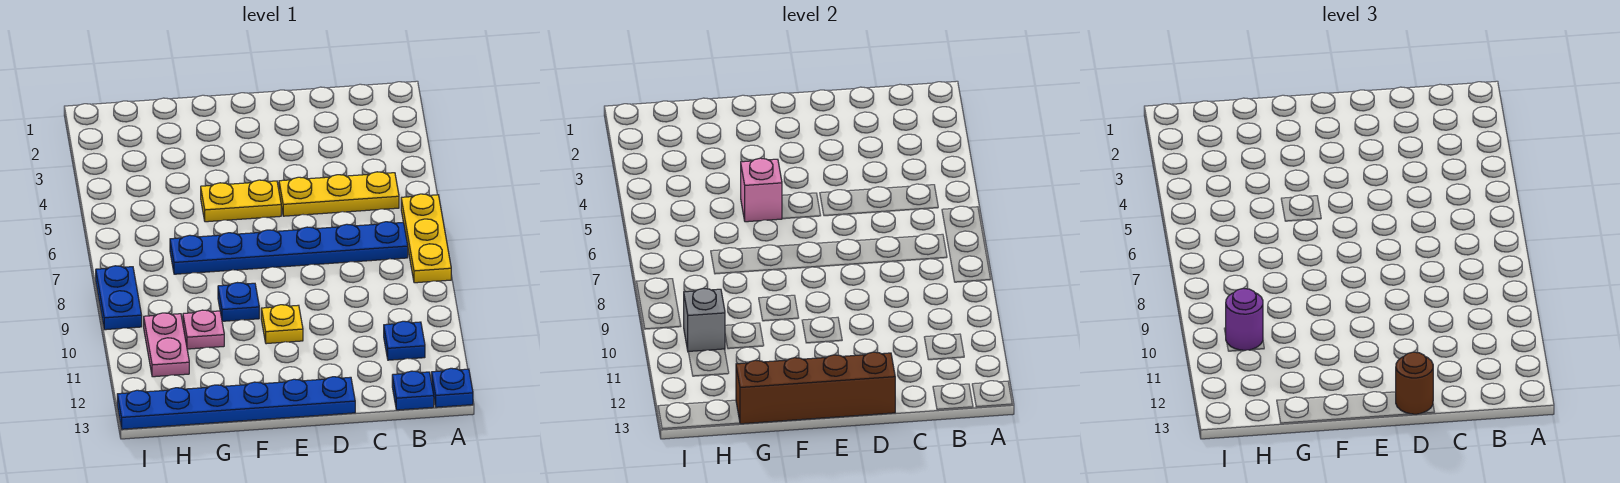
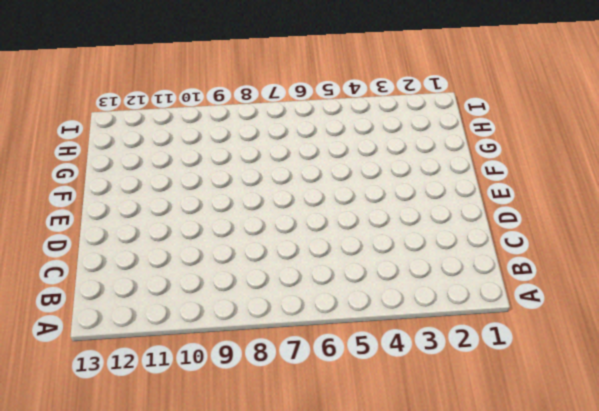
none -> yellow 1x3 plate [401,194,451,283]
none -> blue 1x1 plate [432,368,473,407]
none -> yellow 1x3 plate [279,172,399,216]

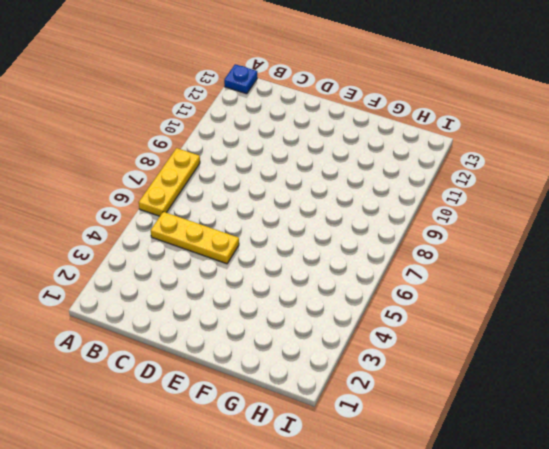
none -> blue 1x6 plate [170,222,408,274]
none -> blue 1x1 plate [384,321,425,360]
none -> blue 1x1 plate [392,371,434,410]

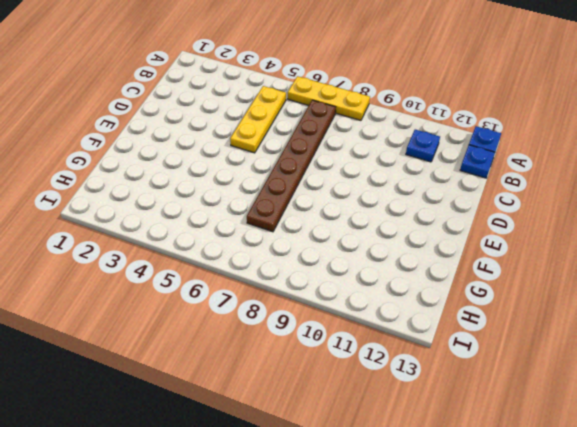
brown 1x6 plate [247,100,336,232] -> blue 1x6 plate [170,222,408,274]
none -> blue 1x6 plate [117,377,355,429]
none -> yellow 1x2 plate [201,180,281,222]
none -> yellow 1x1 plate [261,305,303,344]

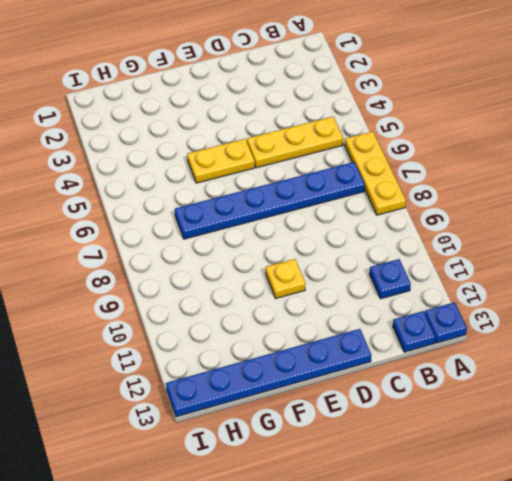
none -> blue 1x1 plate [218,283,259,321]
none -> pink 1x1 plate [183,310,224,349]
none -> pink 1x2 plate [144,313,189,377]

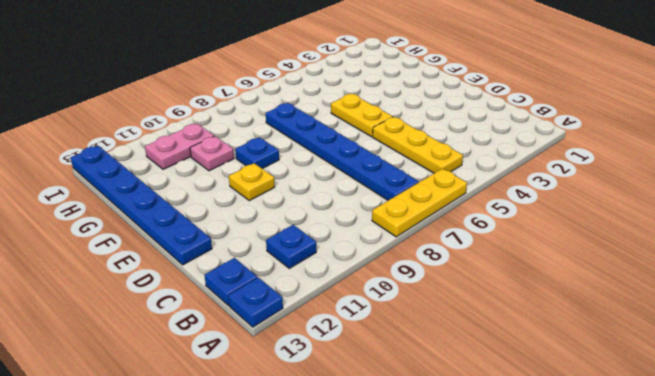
none -> blue 1x2 plate [96,266,142,330]
none -> brown 1x4 brick [736,352,895,424]
none -> pink 1x1 brick [741,158,782,222]

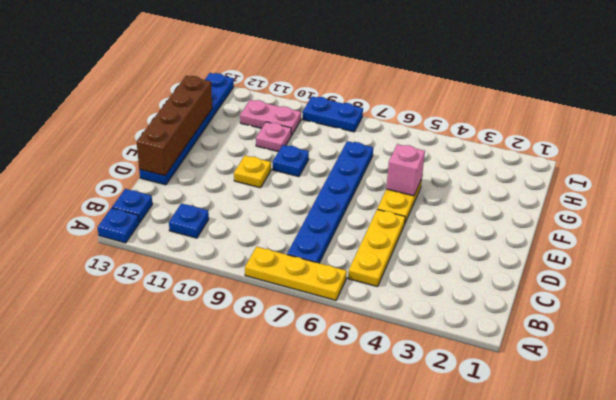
none -> grey 1x1 brick [684,288,725,351]
none -> brown 1x1 round brick [1396,352,1433,414]
none -> purple 1x1 round brick [1225,288,1263,350]

